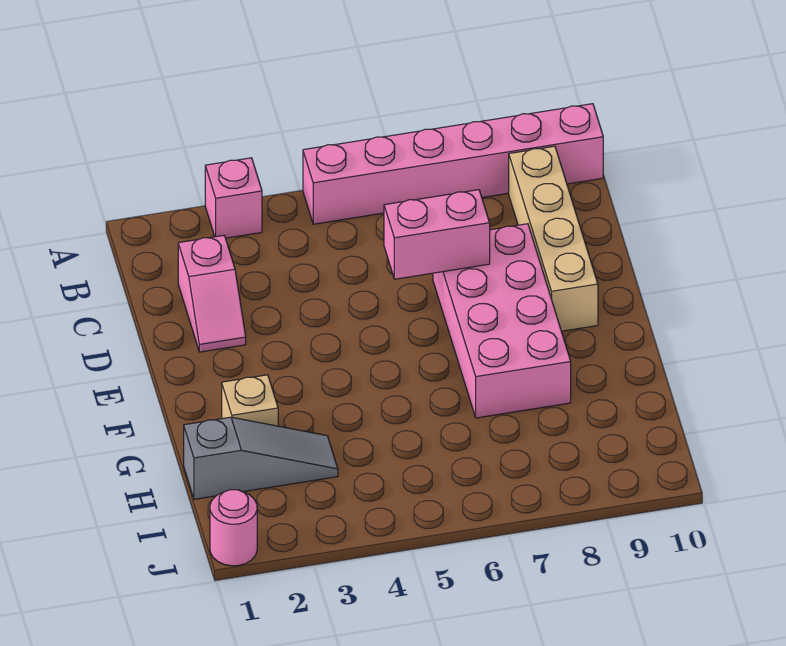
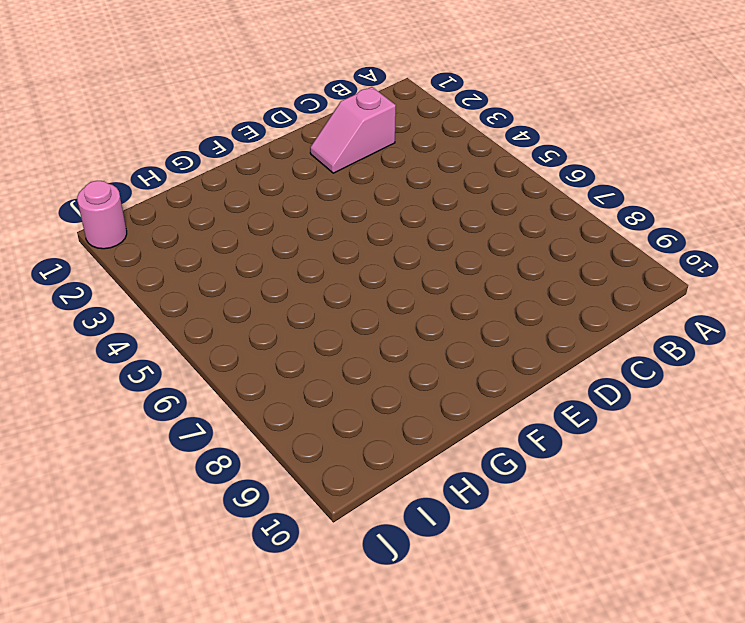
none -> pink 1x1 brick [205,158,262,238]
none -> pink 1x6 brick [303,104,603,224]

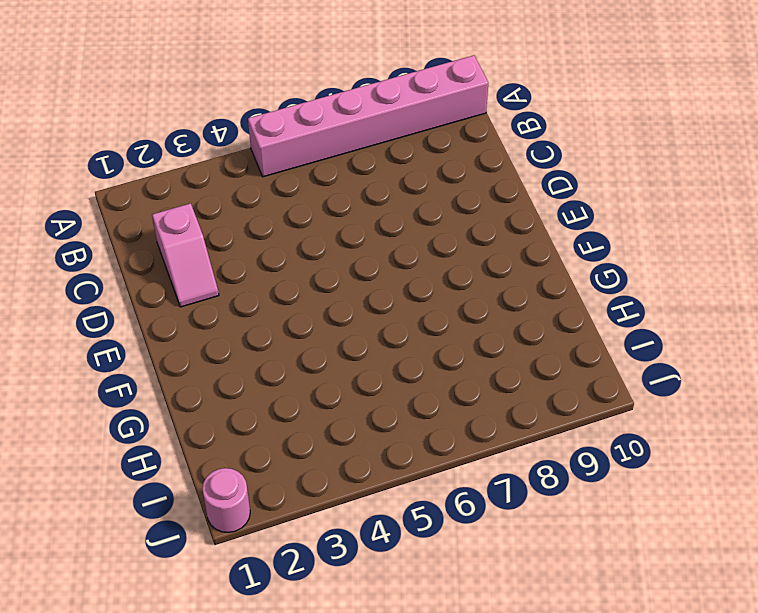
none -> pink 1x1 brick [205,158,262,238]
none -> tan 1x4 brick [509,146,598,331]

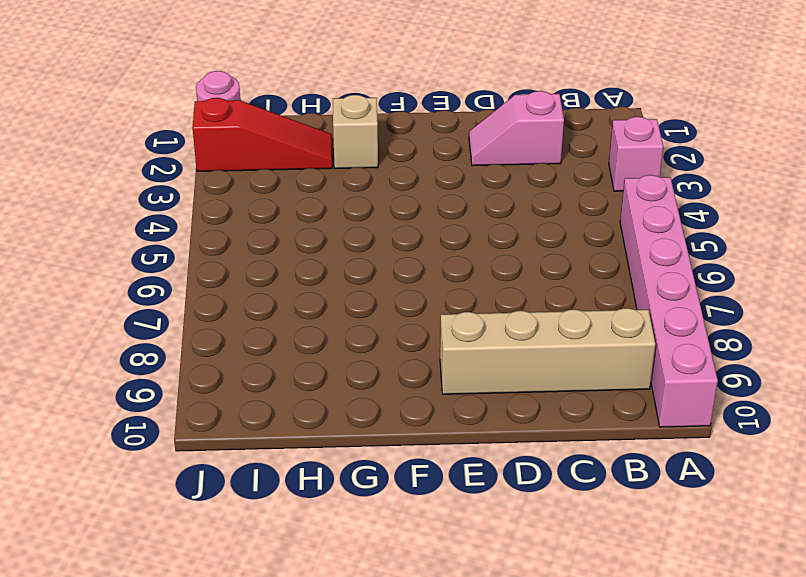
red 1x3 slope [193,98,332,171] -> grey 1x3 slope [184,417,338,499]
none -> pink 2x4 brick [433,224,571,418]
none -> pink 1x2 brick [384,190,490,279]

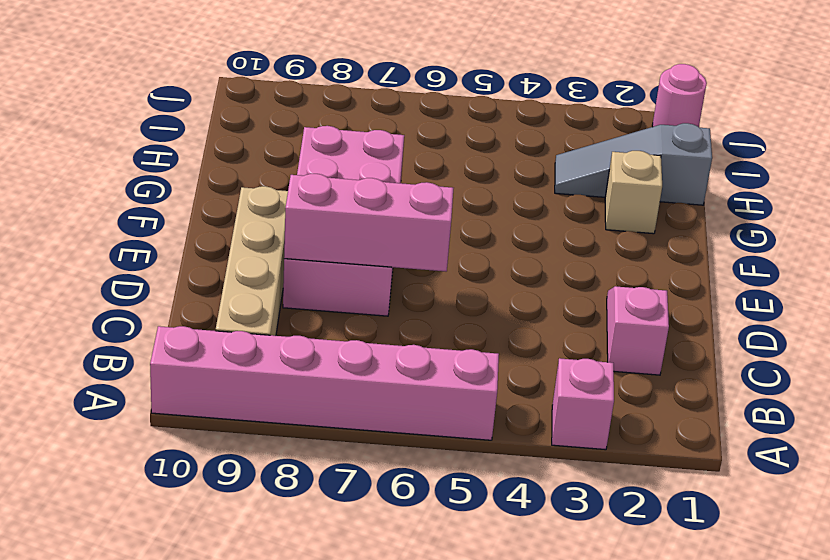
pink 1x3 brick [284,174,453,271] -> pink 1x2 brick [384,190,490,279]

